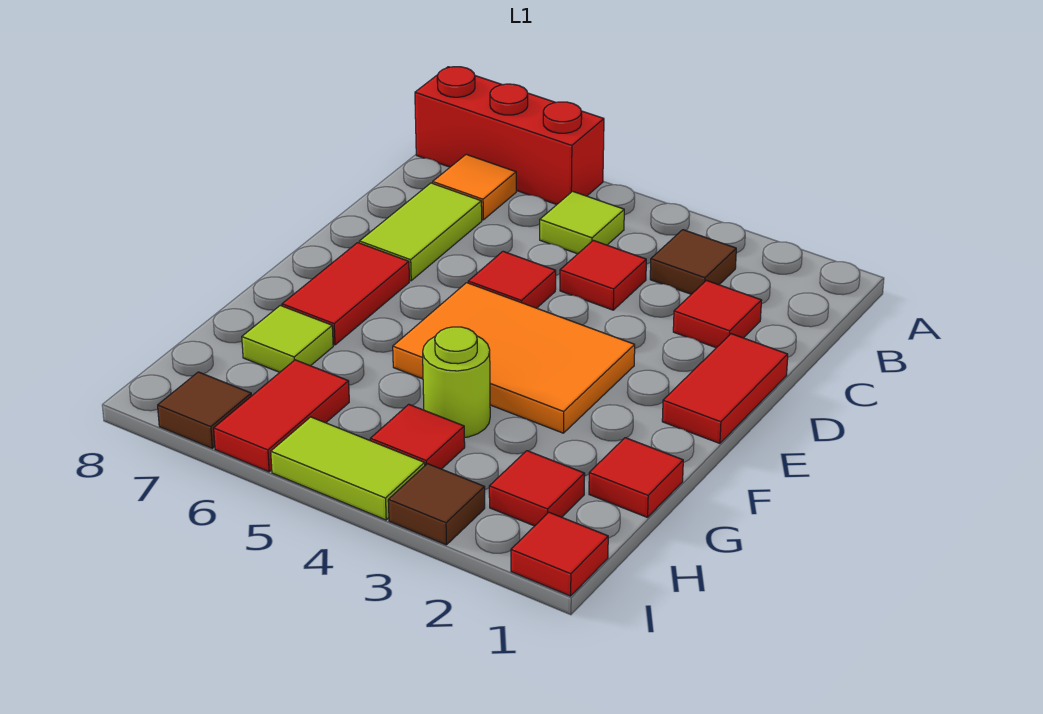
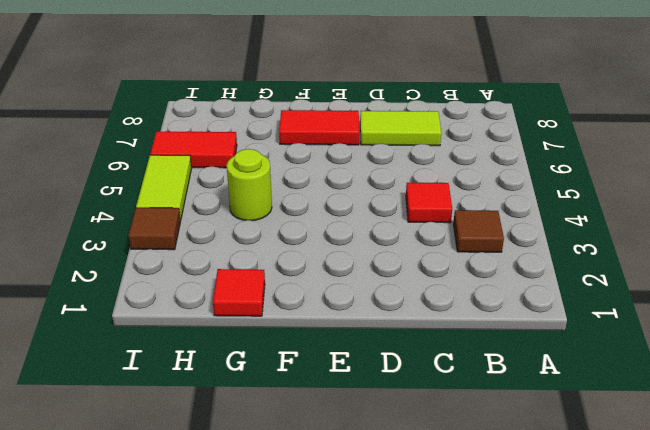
none -> red 1x3 brick [415,67,604,205]
none -> lime 1x1 tile [540,191,624,254]
none -> orange 1x1 tile [433,154,516,220]

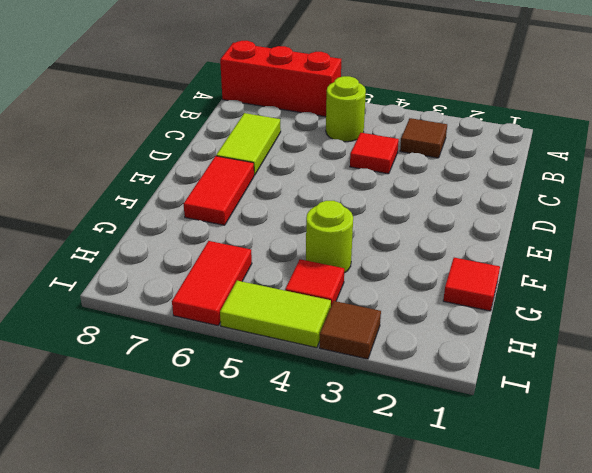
lime 1x1 round brick [326,76,366,142] -> lime 1x1 tile [540,191,624,254]
none -> orange 1x1 tile [433,154,516,220]
none -> red 1x1 tile [673,280,762,348]
none -> red 1x2 tile [662,334,788,443]

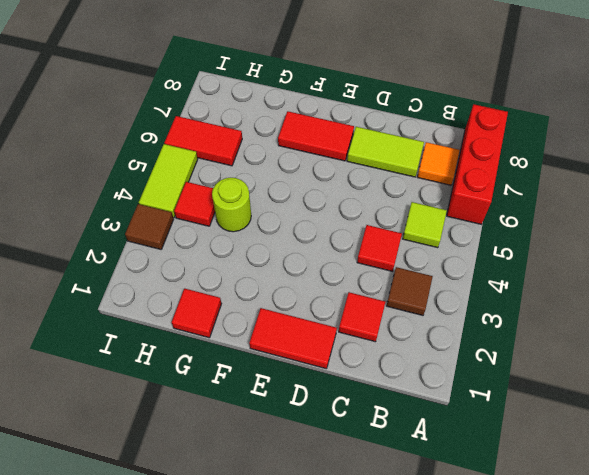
none -> red 1x1 tile [468,251,556,308]
none -> orange 2x3 tile [393,283,635,433]
none -> lime 1x1 tile [242,305,333,372]

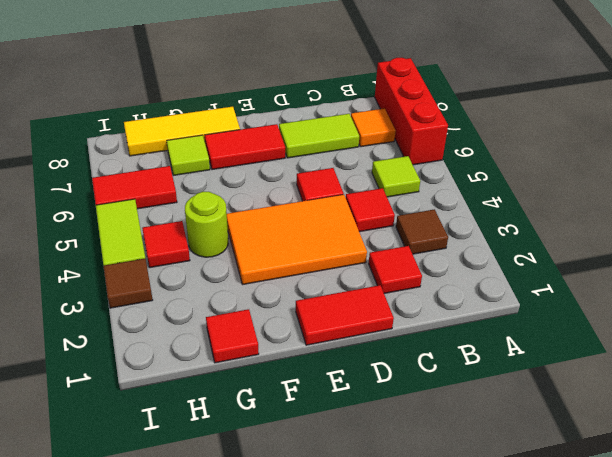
orange 2x3 tile [227,195,367,284] -> orange 2x3 tile turned to [393,283,635,433]
yellow 1x3 tile [124,107,240,156] -> none
none -> red 1x1 tile [489,451,585,526]
none -> red 1x1 tile [511,512,608,596]
none -> brown 1x1 tile [158,372,251,448]

